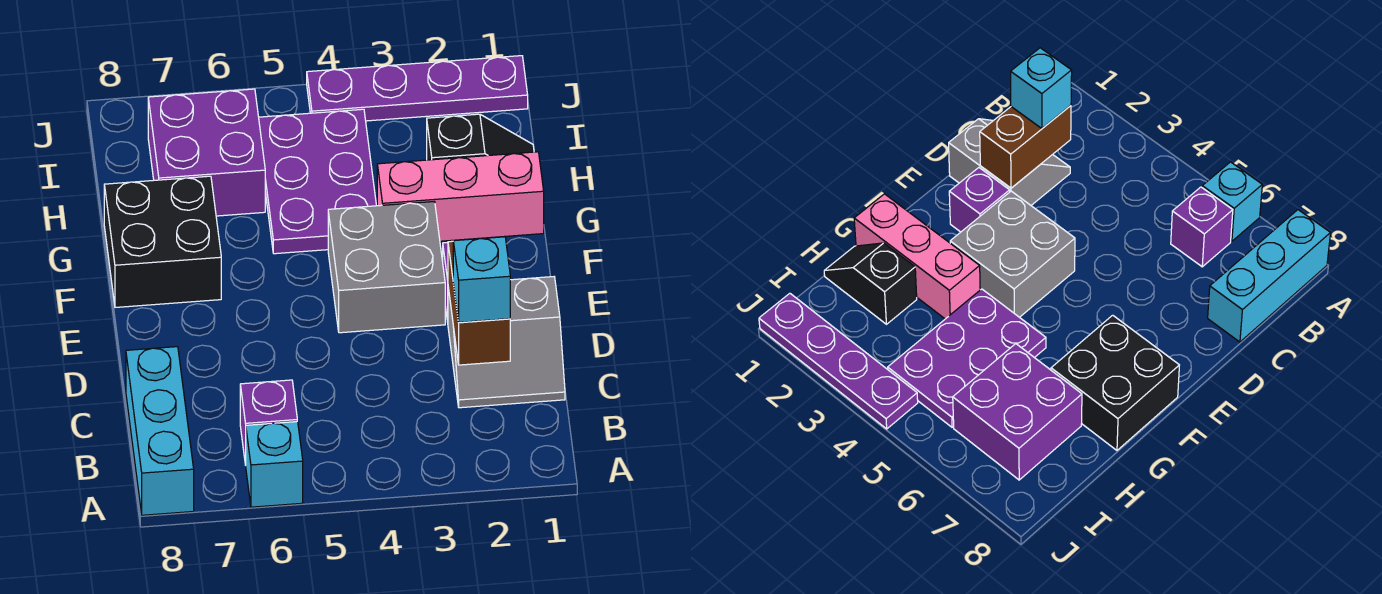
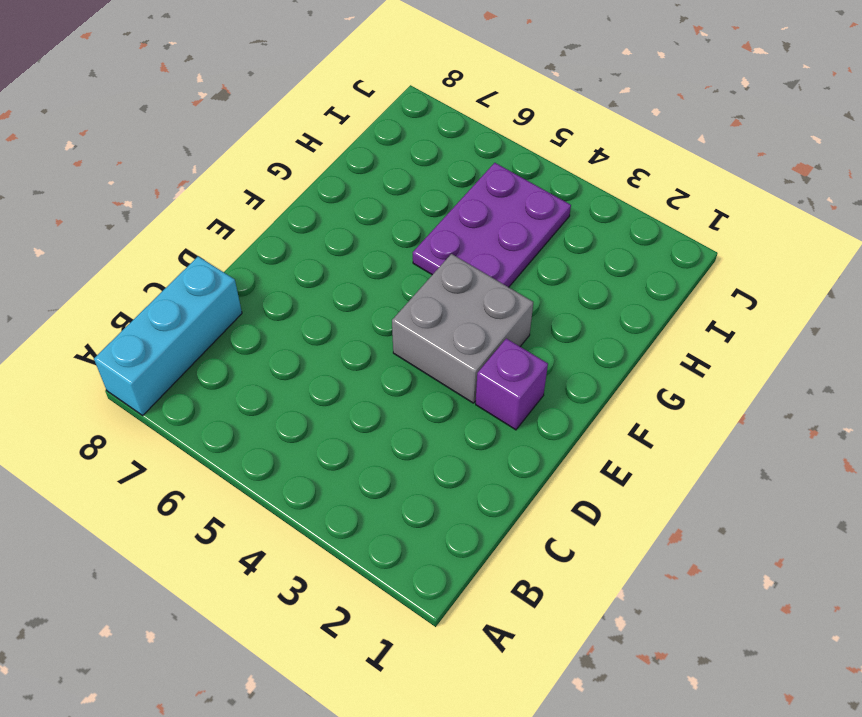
none -> cyan 1x1 brick [246,422,303,507]
none -> purple 1x1 brick [240,380,297,465]
none -> grey 2x2 slope [448,277,565,408]

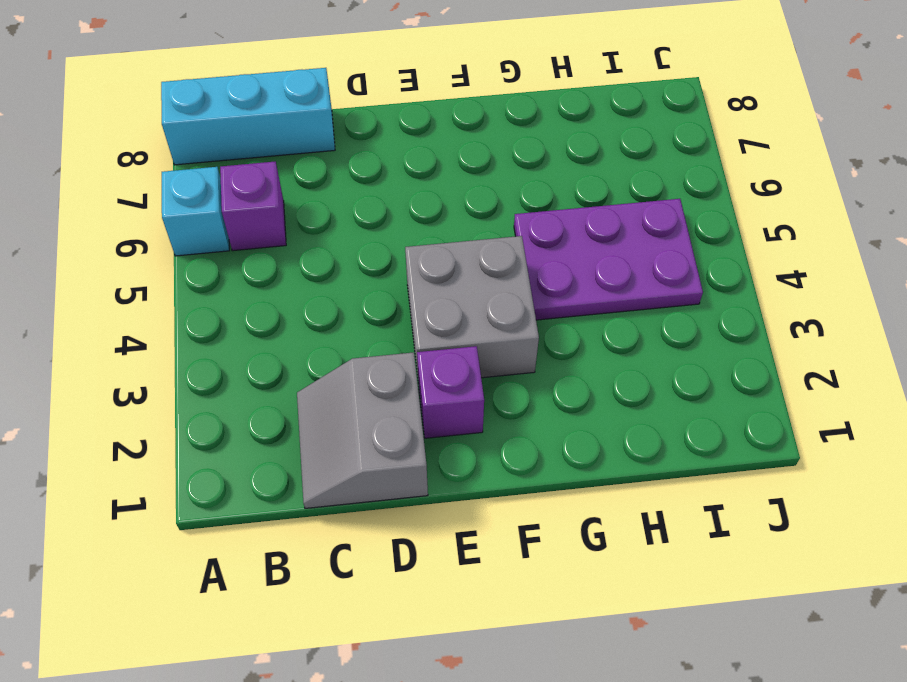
none -> black 2x2 brick [104,176,221,307]
none -> pink 1x3 brick [377,152,544,241]
none -> black 1x2 slope [427,114,534,160]

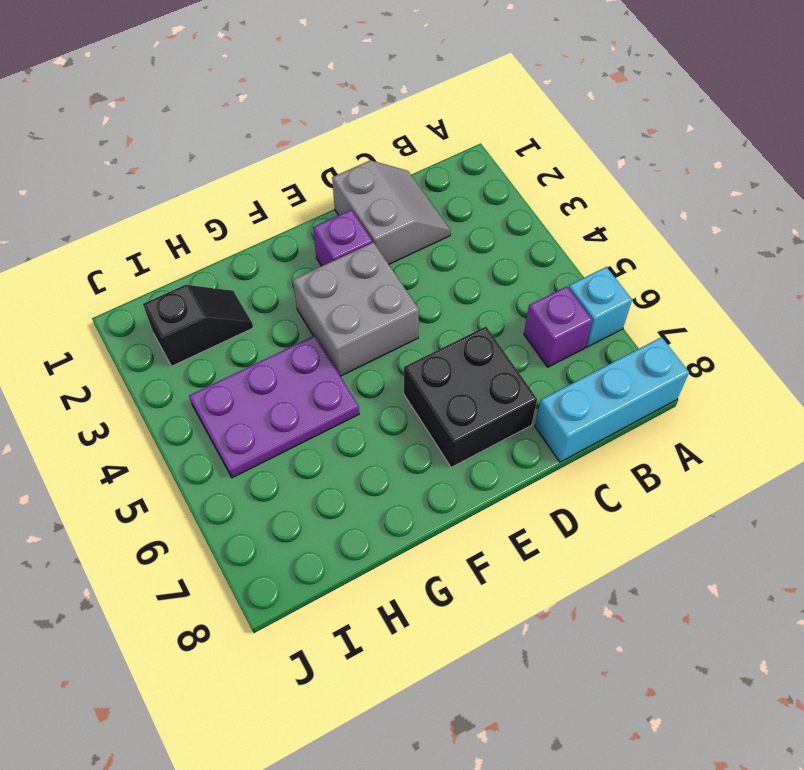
black 2x2 brick [404,327,537,467] -> black 2x2 brick moved to [104,176,221,307]
black 1x2 slope [143,285,253,366] -> black 1x2 slope turned to [427,114,534,160]
none -> pink 1x3 brick [377,152,544,241]
none -> purple 2x2 brick [148,89,265,216]
none -> purple 1x4 plate [307,56,528,121]

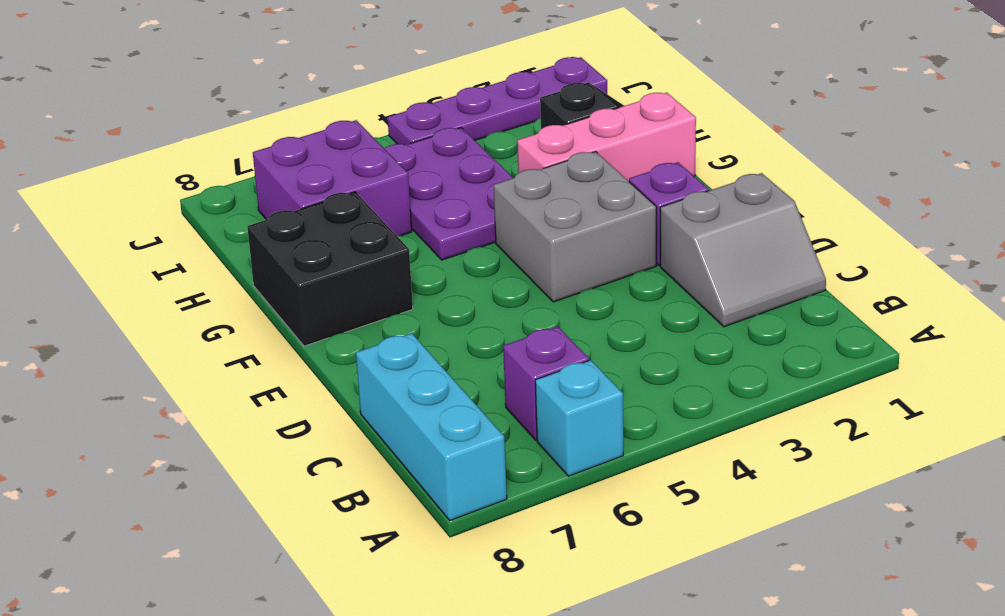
none -> brown 1x2 brick [448,241,510,365]
none -> cyan 1x1 brick [453,237,510,322]

